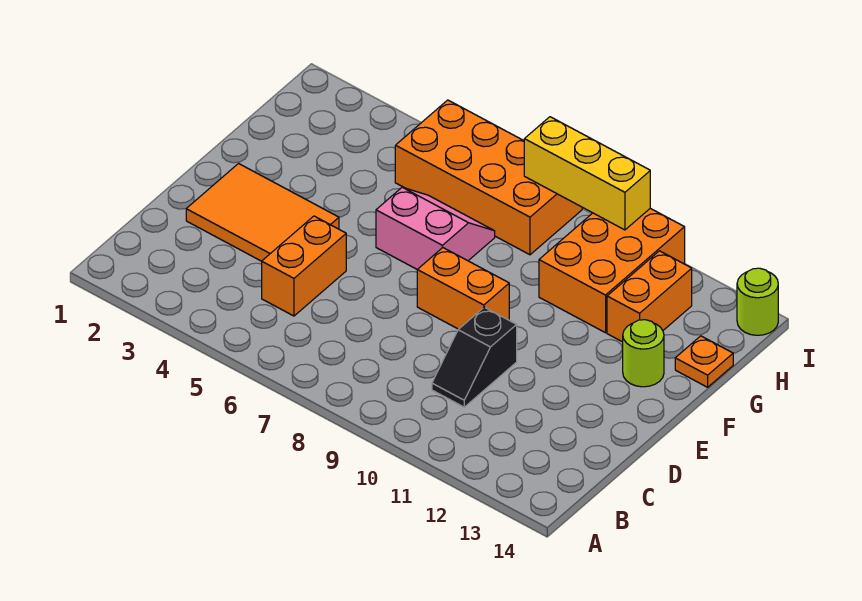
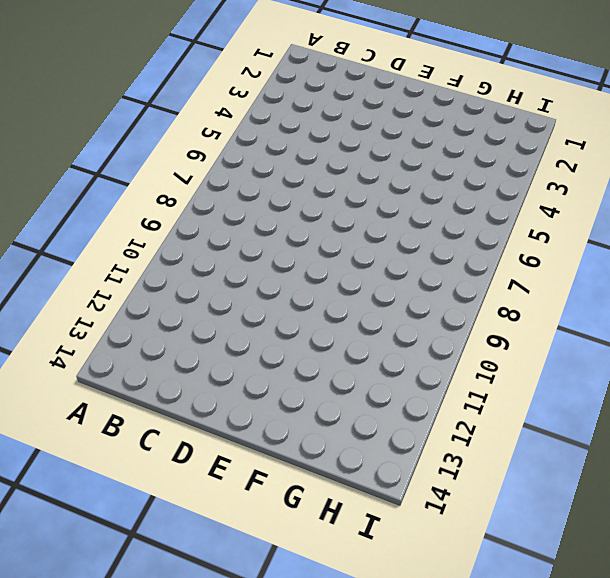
none -> orange 1x2 brick [262,216,346,316]
none -> black 1x2 slope [432,307,517,407]
none -> orange 2x3 tile [186,164,339,261]

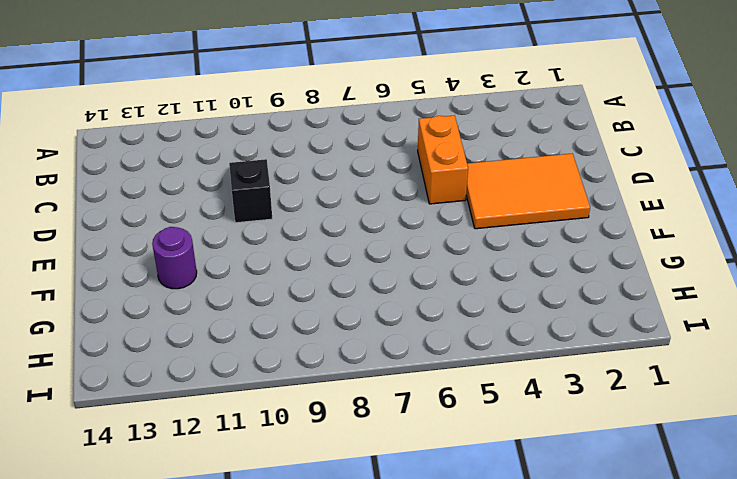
purple 1x1 round brick [152,227,197,289] -> none
none -> orange 1x2 brick [417,248,509,329]
none -> pink 2x2 slope [376,187,495,269]
none -> lime 1x1 round brick [623,320,664,387]

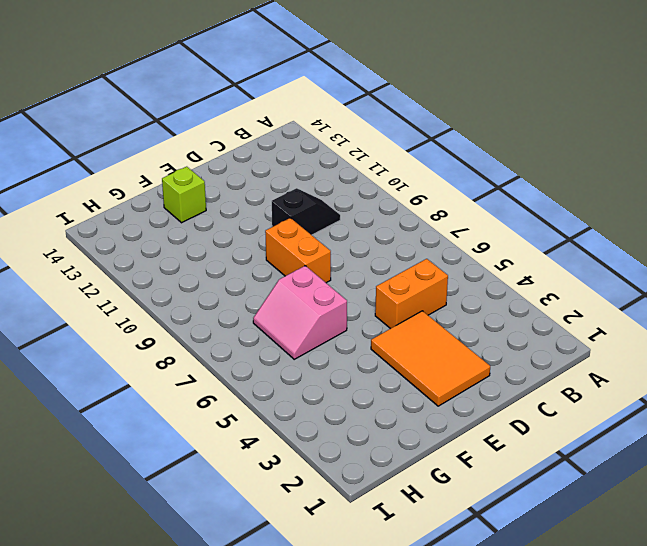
lime 1x1 brick [162,167,206,223] -> lime 1x1 round brick [623,320,664,387]
none -> orange 2x3 brick [539,208,685,333]
none -> orange 1x2 brick [607,251,692,342]
none -> orange 1x1 plate [675,336,733,387]

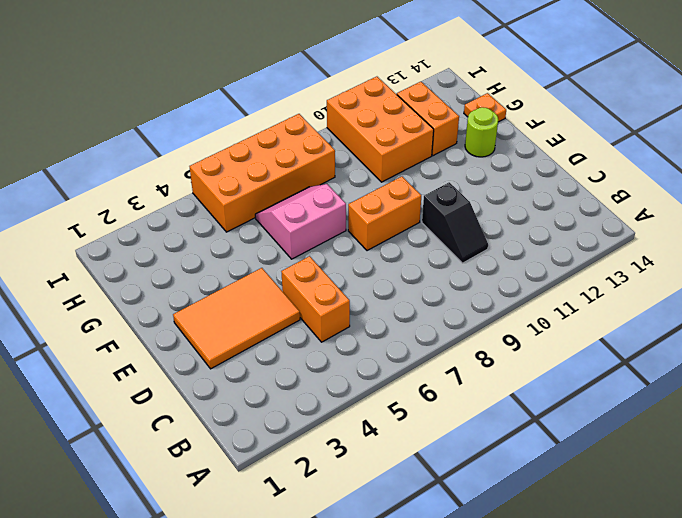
none -> lime 1x1 round brick [737,268,778,335]
none -> yellow 1x3 brick [524,117,650,230]

